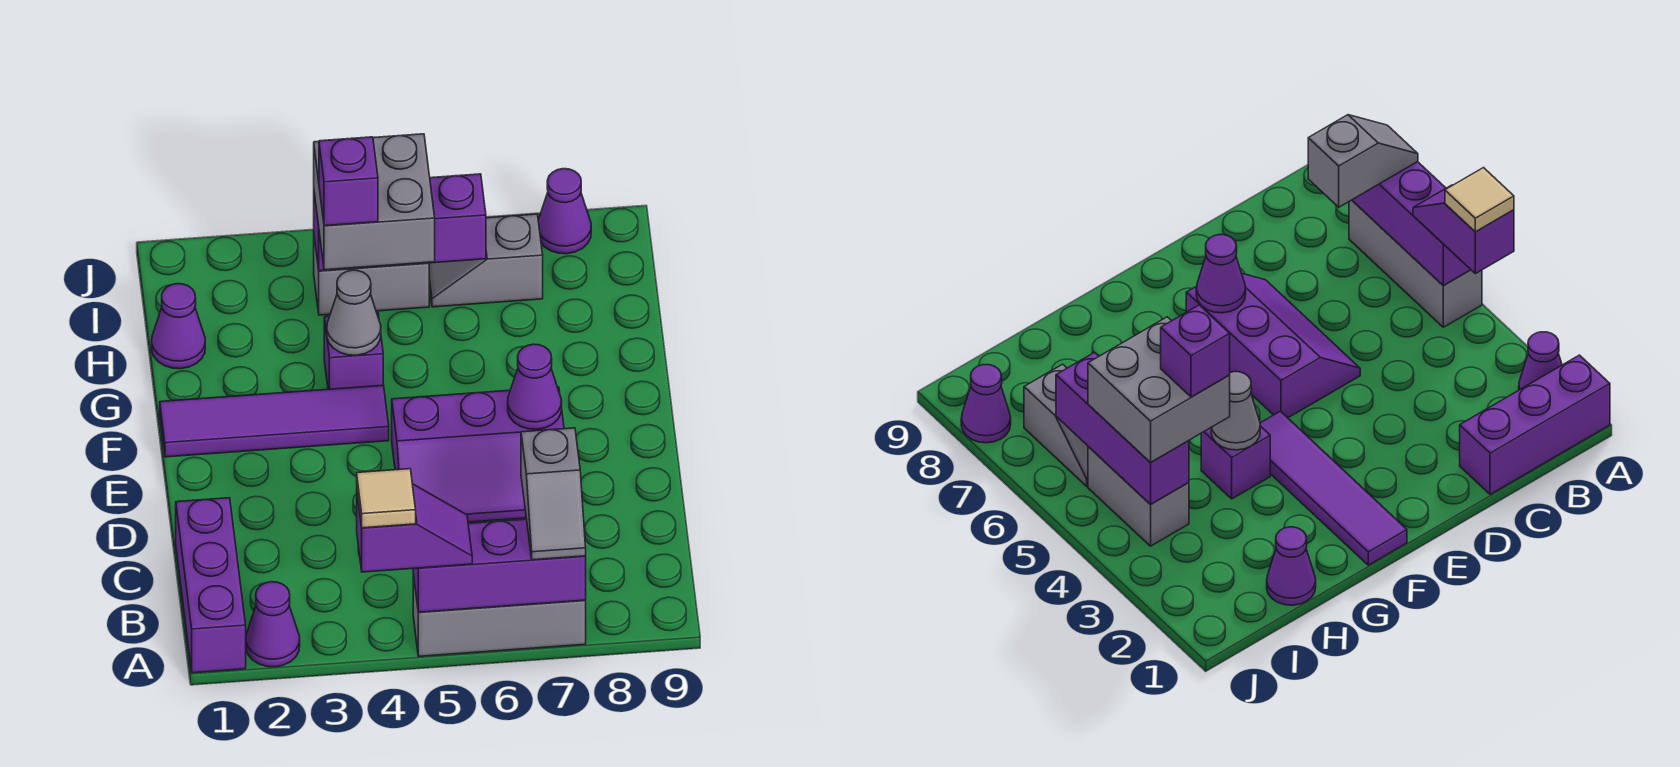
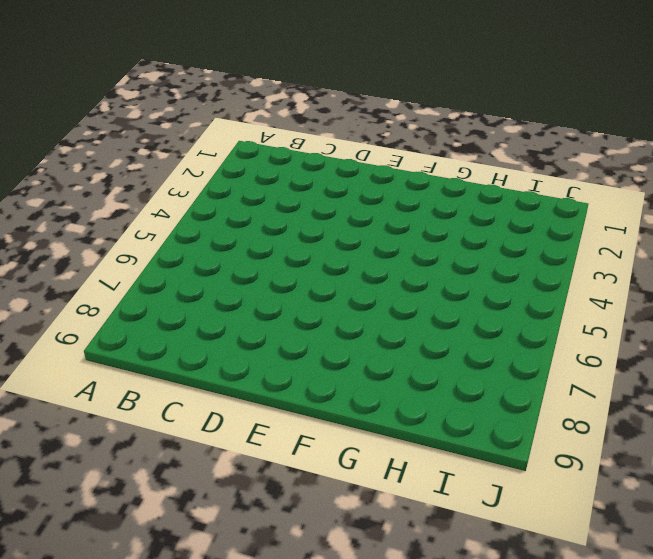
none -> purple 1x3 brick [176,498,246,673]
none -> purple 1x1 cone [246,582,300,667]
none -> grey 1x3 brick [413,574,586,656]

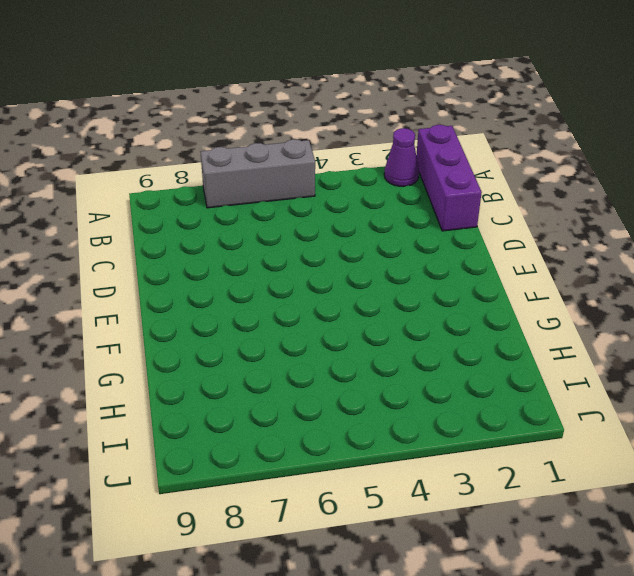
none -> purple 2x3 slope [392,387,564,522]
none -> purple 1x4 tile [160,385,389,457]
none -> purple 1x1 brick [324,313,383,389]

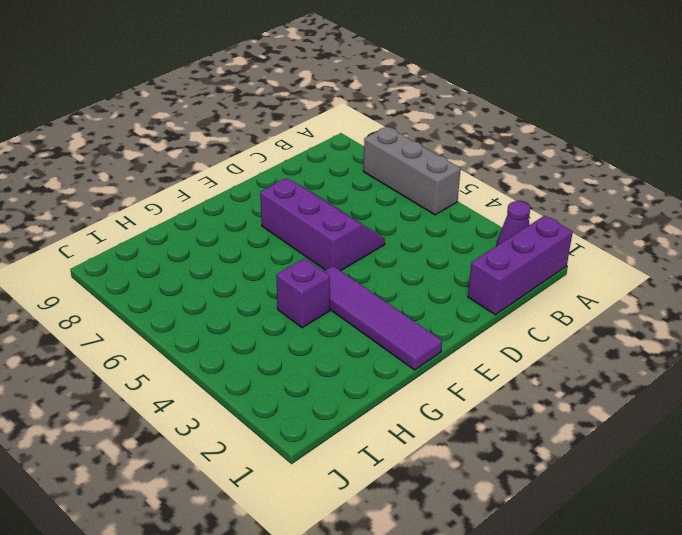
none -> purple 1x1 cone [152,284,205,369]
none -> grey 1x2 brick [314,237,429,315]
none -> grey 1x2 slope [429,214,543,307]

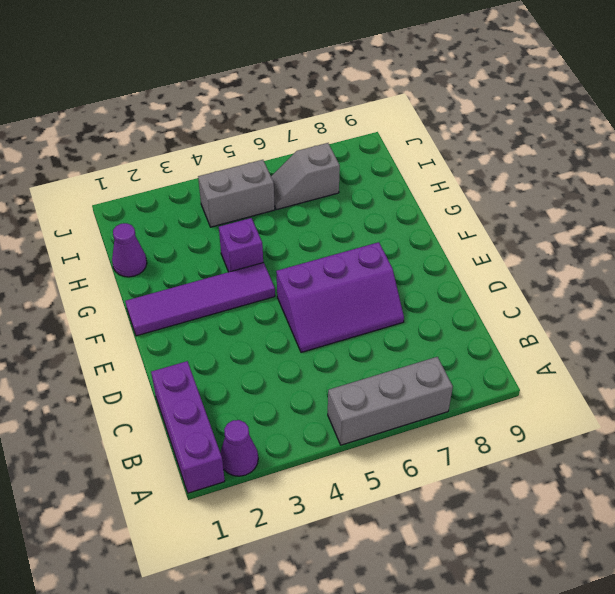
none -> purple 1x1 cone [538,169,591,254]
none -> purple 1x3 brick [413,519,586,612]
none -> purple 1x1 cone [508,344,562,429]

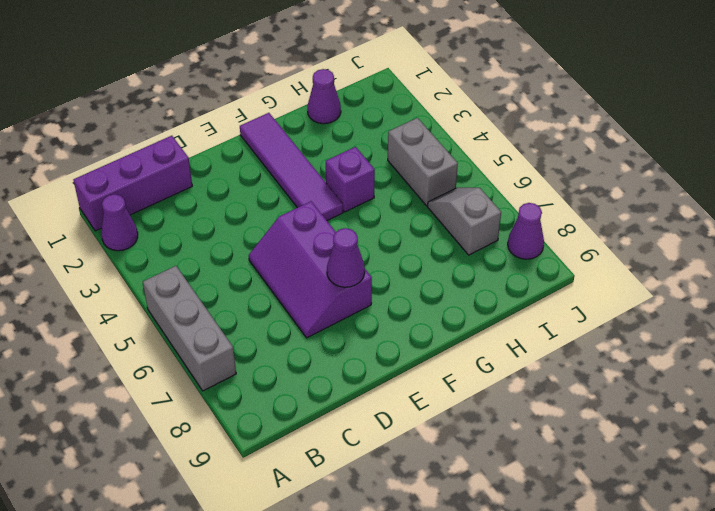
none -> purple 1x3 brick [413,519,586,612]
none -> grey 1x1 cone [327,270,381,355]
none -> purple 1x3 brick [314,174,486,271]

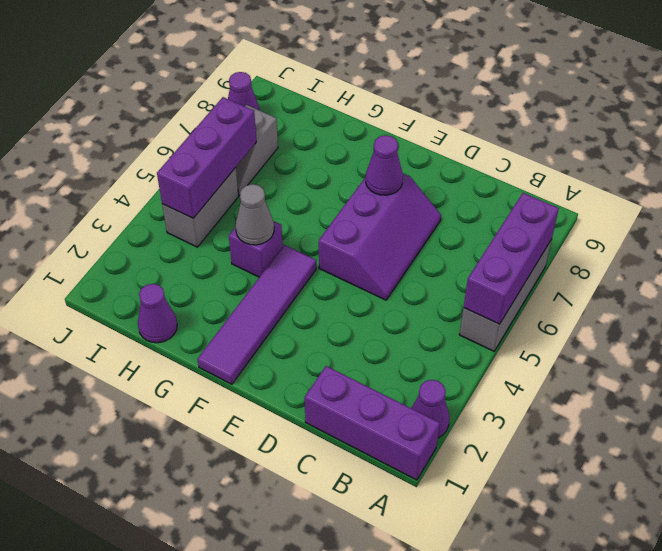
none -> purple 1x2 slope [357,484,472,572]
none -> grey 1x2 slope [521,428,586,560]
none -> grey 2x2 brick [314,134,435,270]

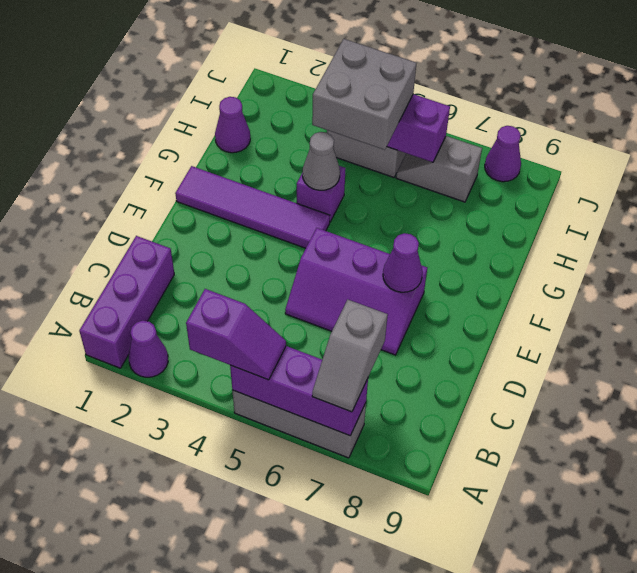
none -> tan 1x1 tile [357,469,416,528]
none -> purple 1x1 brick [319,137,378,226]

